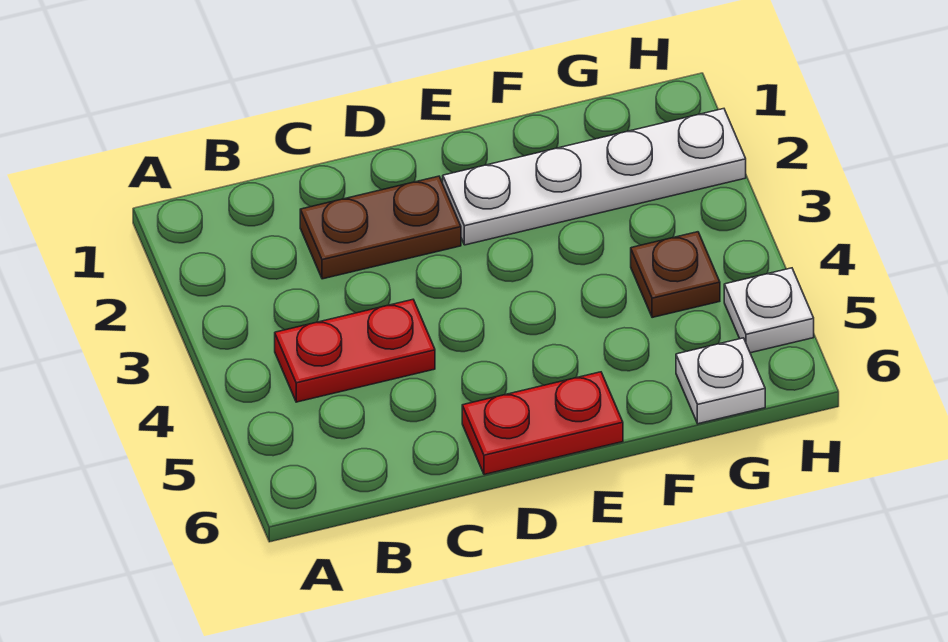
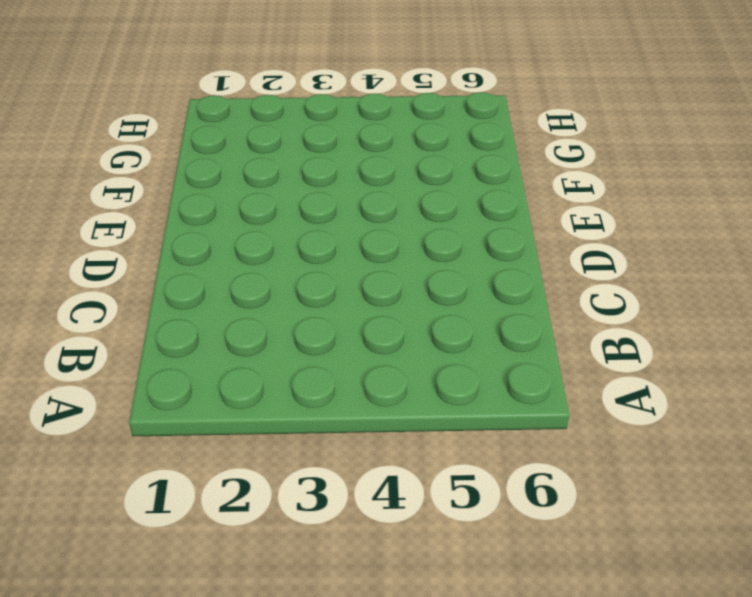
none -> red 1x2 plate [275,300,435,402]
none -> brown 1x2 plate [300,176,461,279]

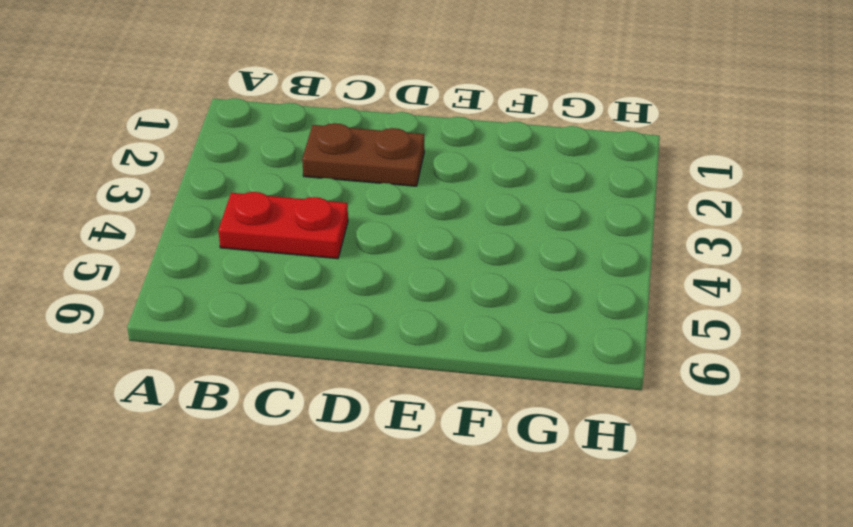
none -> red 1x2 plate [462,372,623,475]
none -> white 1x4 plate [443,109,746,245]

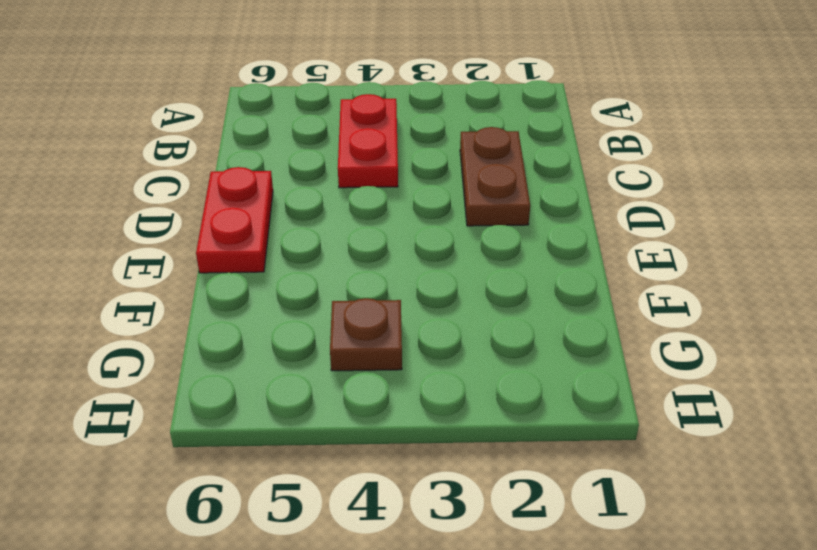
none -> white 1x4 plate [443,109,746,245]
none -> white 1x1 plate [676,338,765,424]

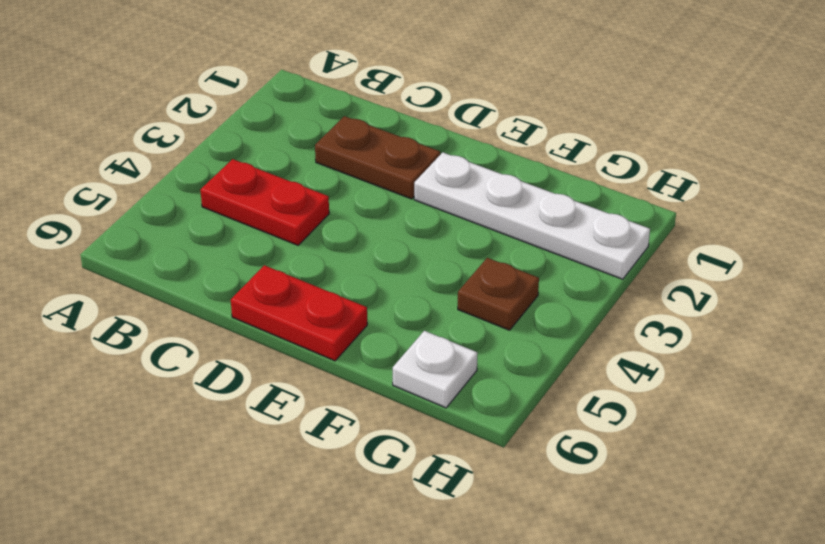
none -> white 1x1 plate [724,268,814,353]

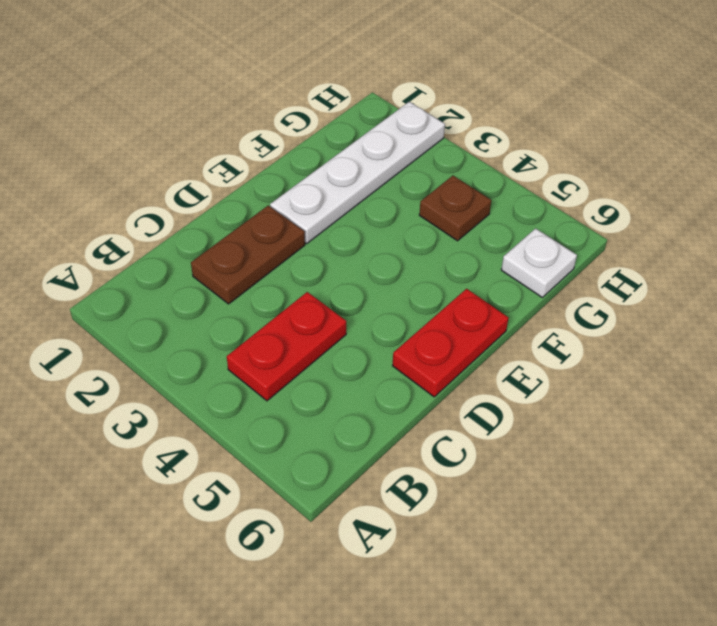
none -> white 1x1 plate [724,268,814,353]

